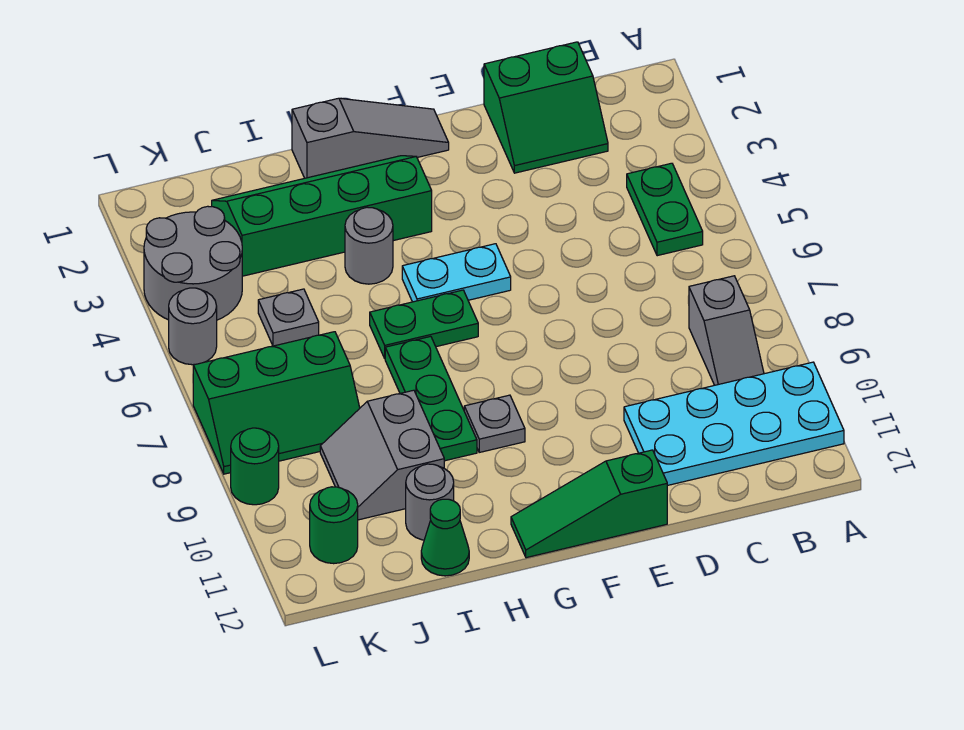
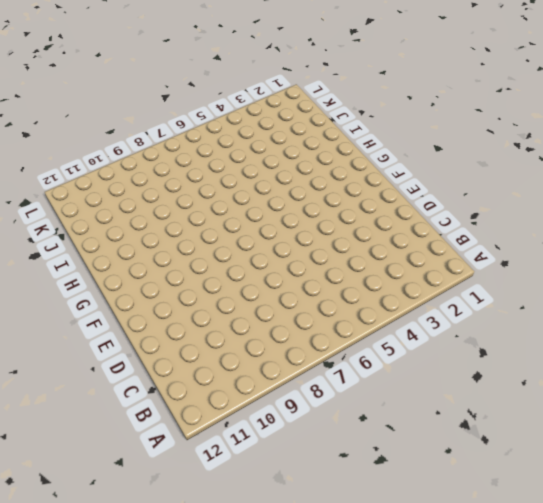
none -> cyan 2x4 plate [624,362,844,486]
none -> green 1x2 plate [627,163,703,256]
none -> grey 1x2 slope [689,276,764,385]

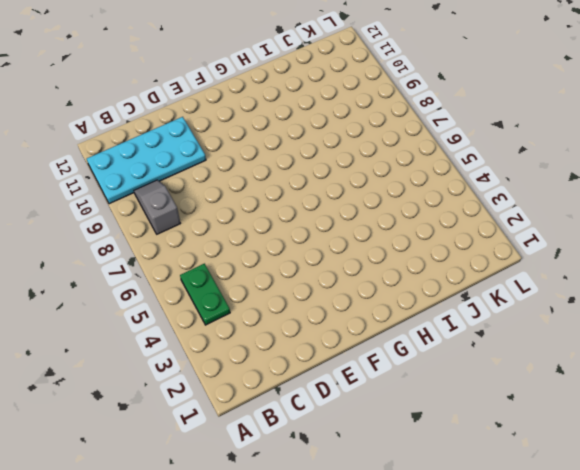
none -> green 2x2 slope [484,42,608,173]
none -> green 1x3 slope [511,450,667,558]
none -> grey 1x3 slope [292,98,449,178]

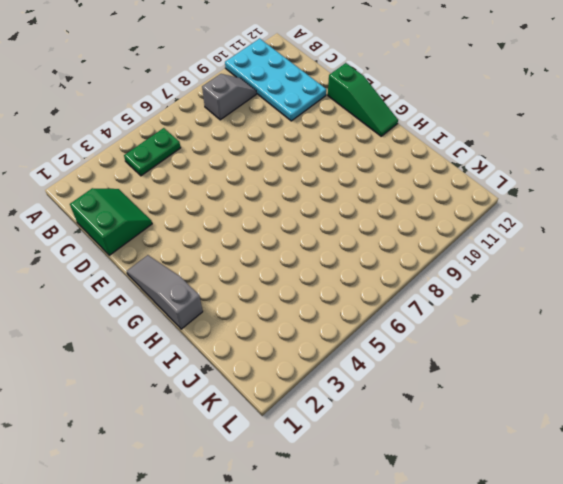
none -> cyan 1x2 plate [402,244,511,302]
none -> green 2x4 slope [212,156,432,276]
none -> green 1x2 plate [370,290,478,358]

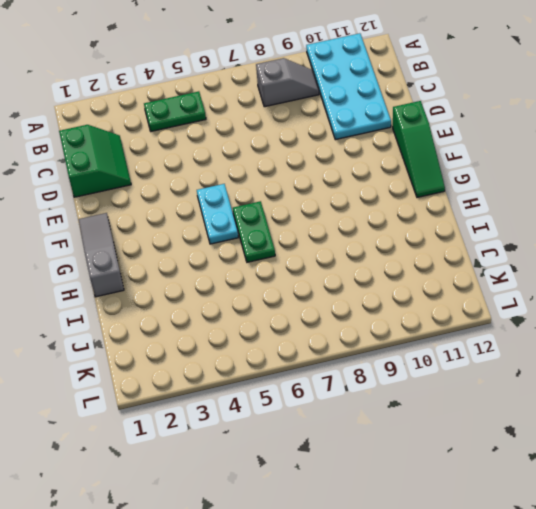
none -> green 2x4 slope [212,156,432,276]
none -> grey 1x1 plate [464,395,525,452]
none -> grey 1x1 round brick [345,207,393,284]

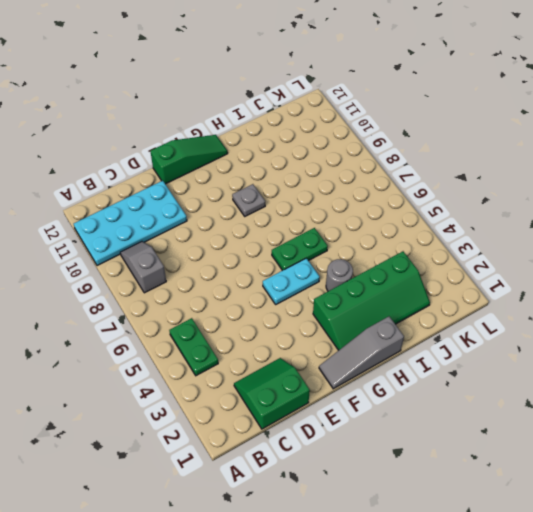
none -> green 1x3 plate [385,336,477,461]
none -> grey 2x2 slope [320,390,444,520]
none -> grey 1x1 round brick [406,464,454,540]

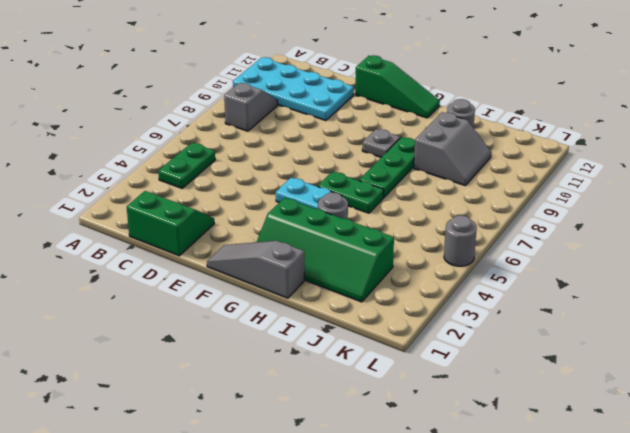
none -> green 1x1 cone [421,499,469,576]
none -> grey 1x1 plate [258,289,319,346]
none -> green 2x3 slope [193,332,360,474]

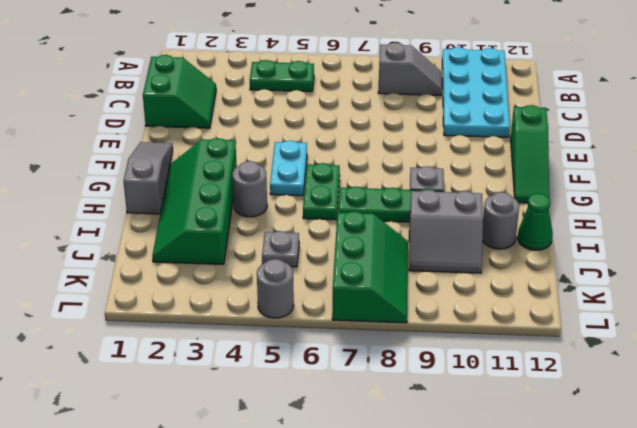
none -> grey 2x2 round brick [144,206,242,320]
none -> green 1x1 round brick [310,487,358,564]
none -> green 1x1 round brick [231,428,279,505]

